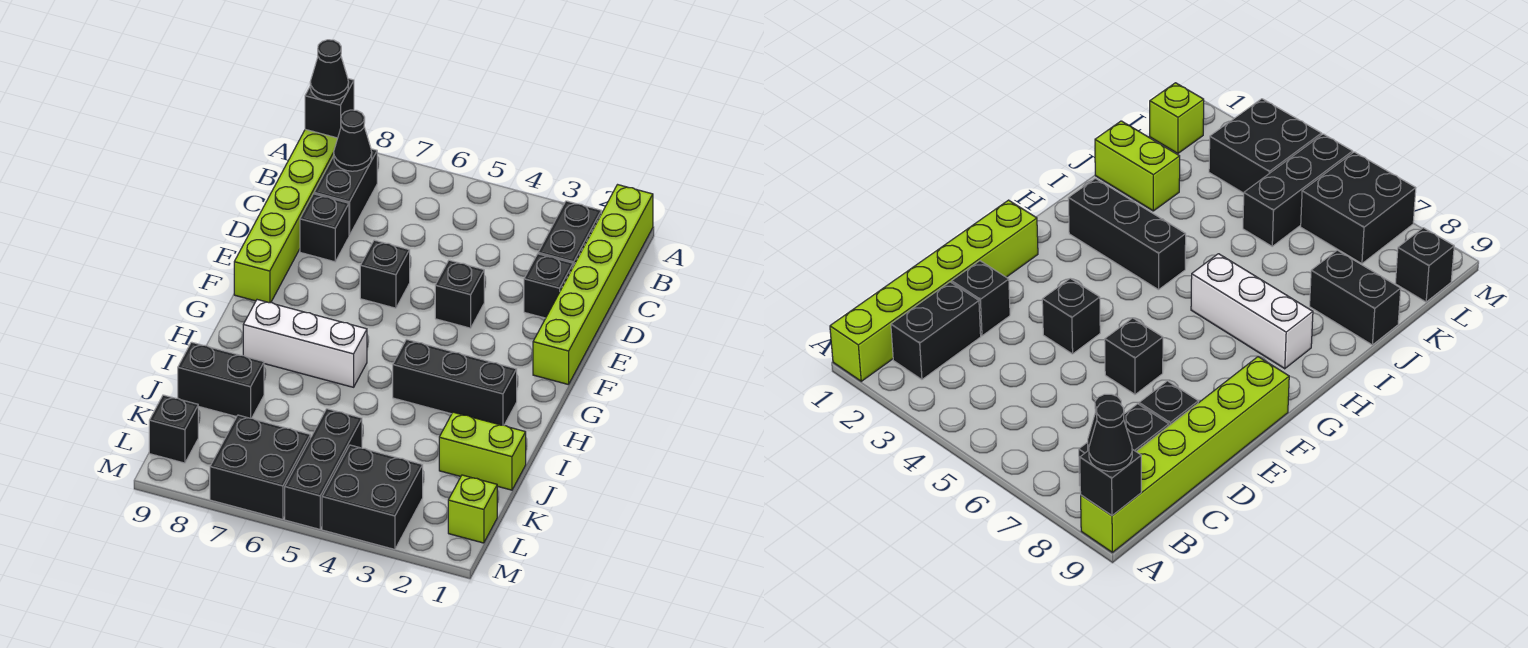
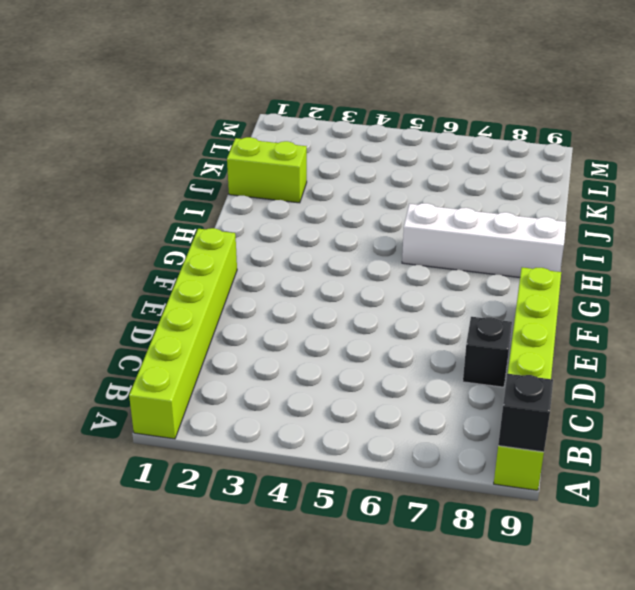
white 1x4 brick [402,203,566,277] -> white 1x3 brick [243,300,367,387]
none -> black 1x2 brick [538,201,601,266]
none -> black 1x2 brick [314,149,377,235]
none -> black 1x1 brick [524,254,573,318]

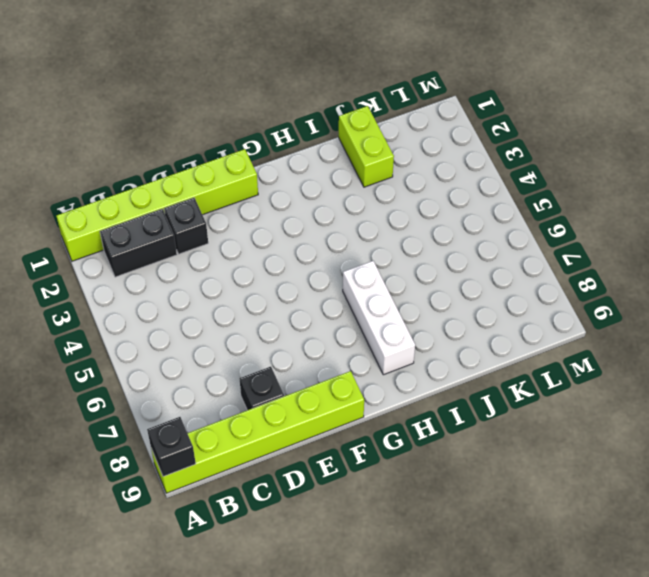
none -> black 1x2 brick [314,149,377,235]
none -> black 1x1 brick [435,260,484,328]
none -> black 1x1 brick [360,240,410,308]

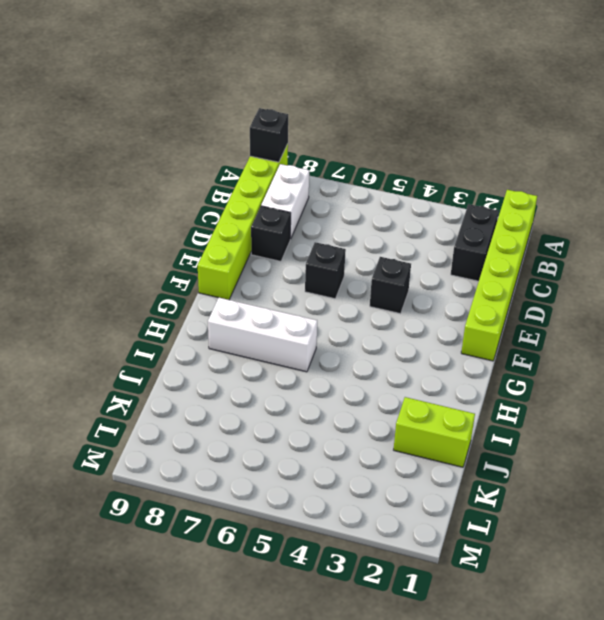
white 1x2 brick [261,164,309,239] -> black 1x2 brick [314,149,377,235]
none -> black 1x1 brick [524,254,573,318]
none -> black 1x3 brick [393,339,517,425]
none -> black 1x2 brick [178,342,264,418]

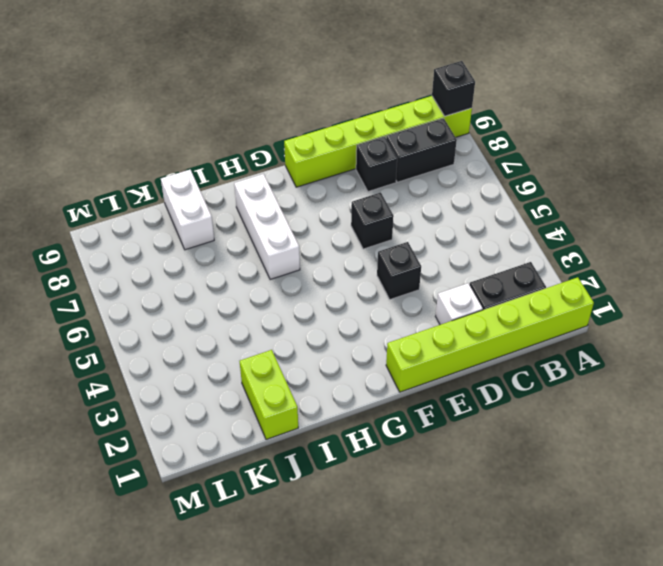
white 1x1 brick [436,283,483,325] -> black 1x1 brick [524,254,573,318]
white 1x2 brick [161,170,214,250] -> black 1x2 brick [178,342,264,418]
none -> black 1x3 brick [393,339,517,425]
none -> black 1x3 brick [285,409,362,529]
none -> lime 1x1 brick [448,475,497,543]

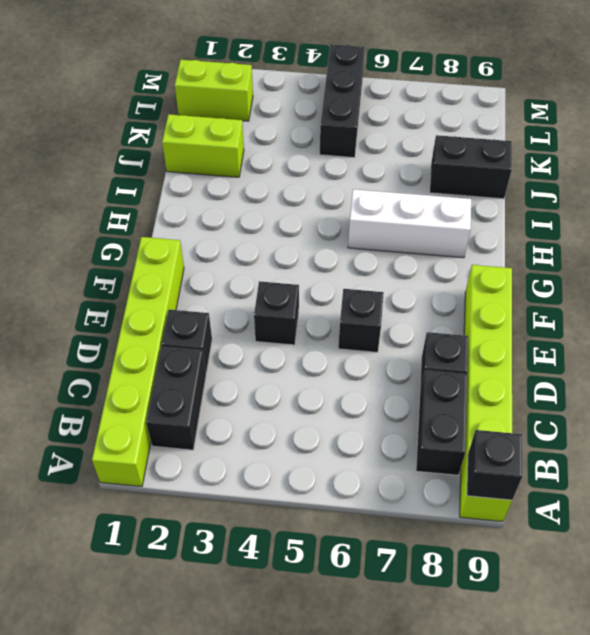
lime 1x2 brick [175,60,253,121] -> lime 1x1 brick [448,475,497,543]
none -> black 1x3 brick [393,339,517,425]
none -> black 2x2 brick [322,445,423,549]
none -> black 2x2 brick [210,415,311,519]

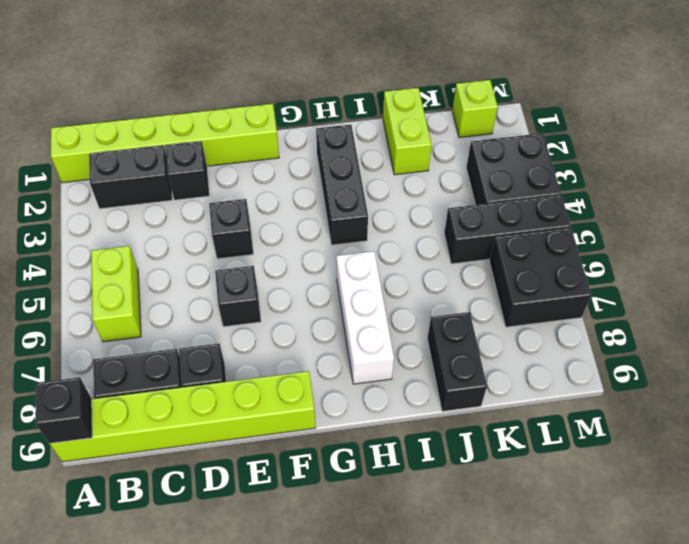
lime 1x2 brick [91,246,141,342] -> none
none -> black 1x1 brick [149,395,198,463]
none -> black 1x1 cone [334,110,372,171]
none -> black 1x1 cone [310,40,348,101]

